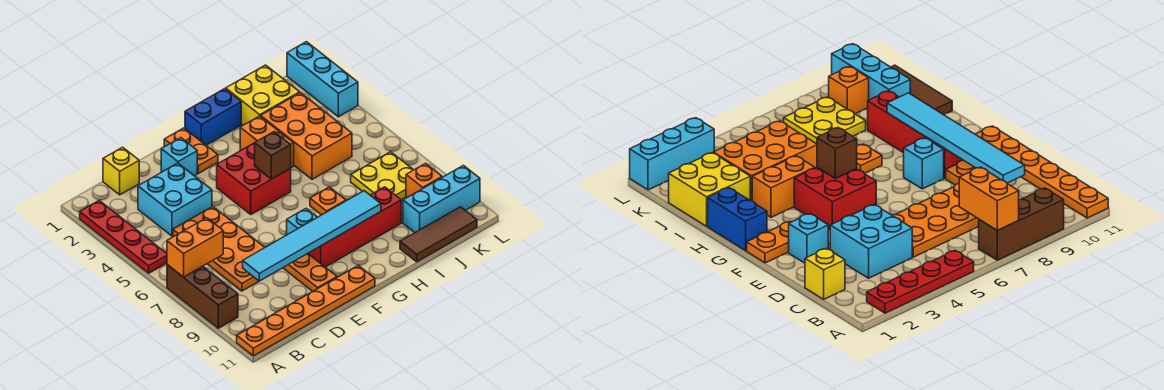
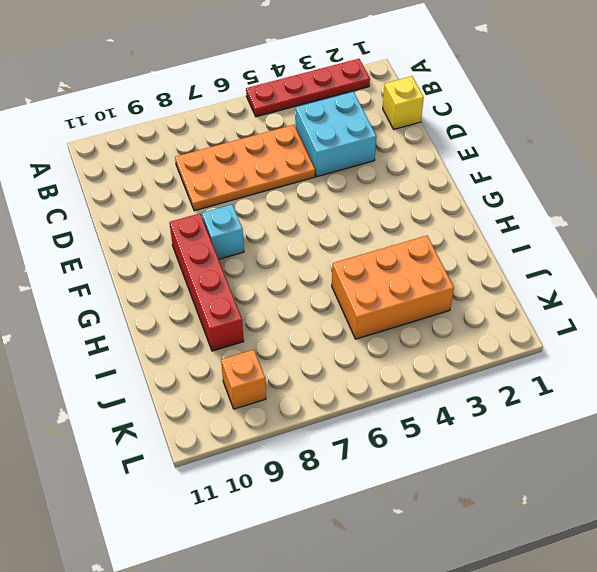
none -> brown 1x3 brick [167,265,238,328]
none -> orange 1x6 plate [237,266,375,356]
none -> cyan 1x1 brick [161,138,197,176]

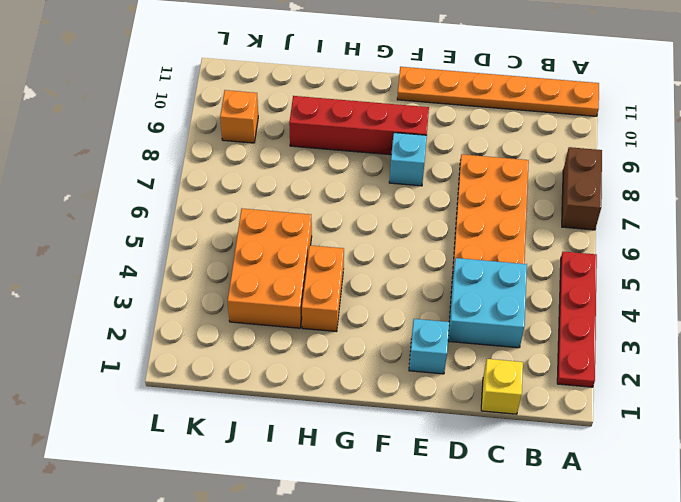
brown 1x2 brick [562,147,602,230] -> brown 1x3 brick [167,265,238,328]
none -> orange 1x2 plate [284,254,337,291]
none -> orange 1x2 plate [164,128,218,173]
none -> red 2x2 brick [217,143,291,214]

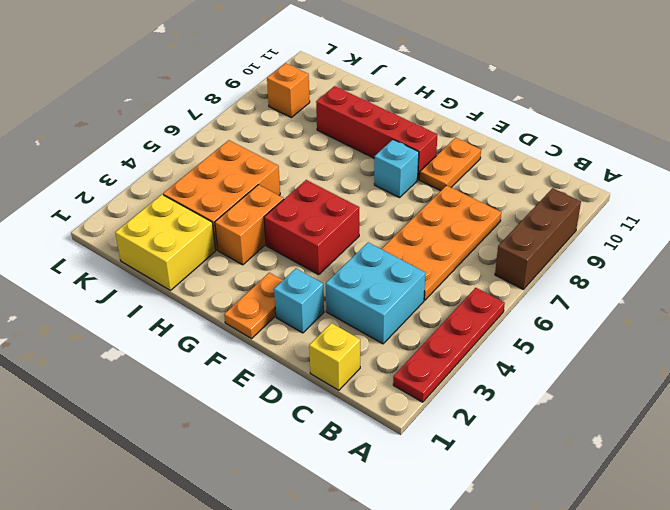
none -> orange 1x6 plate [237,266,375,356]
none -> blue 1x2 brick [185,89,241,145]
none -> orange 1x1 plate [310,187,346,215]

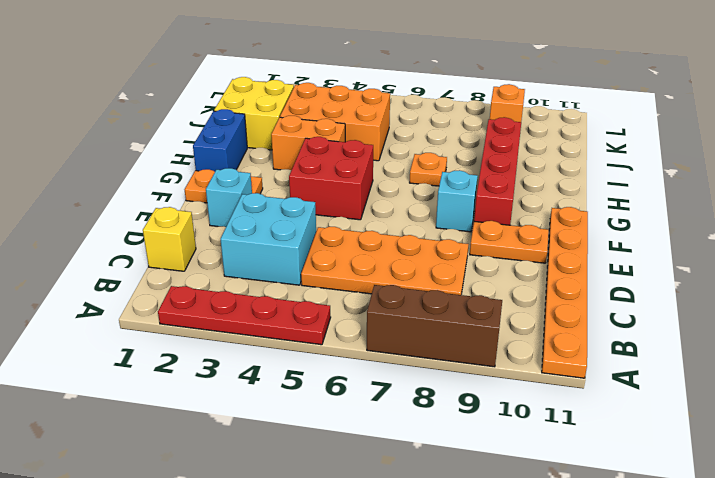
none -> brown 1x3 tile [400,207,477,262]
none -> yellow 2x2 plate [351,152,413,200]
none -> cyan 1x3 brick [403,165,480,233]

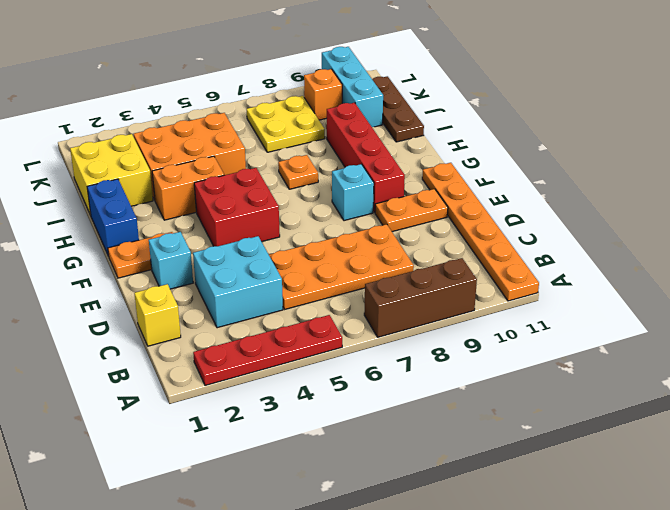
brown 1x3 plate [372,76,424,142] -> brown 1x3 tile [400,207,477,262]
none -> cyan 1x3 brick [287,42,358,117]
none -> orange 1x2 brick [167,218,223,277]
none -> cyan 1x6 tile [243,191,381,281]

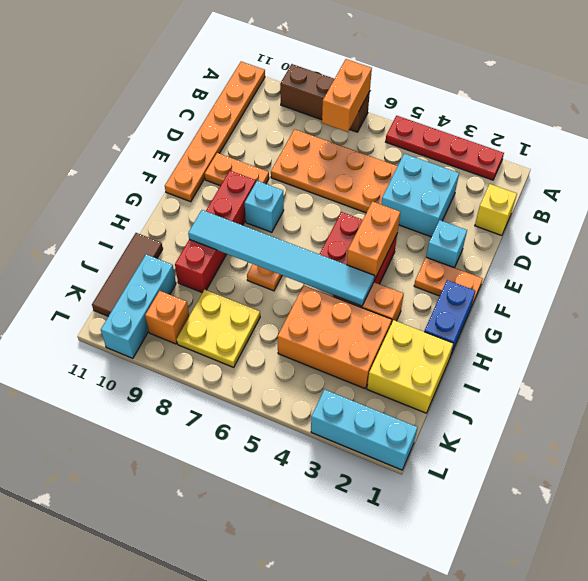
orange 1x2 brick [347,201,400,280] -> none
cyan 1x6 tile [188,210,375,306] -> cyan 1x6 tile turned to [243,191,381,281]
none -> brown 1x1 brick [255,132,291,179]

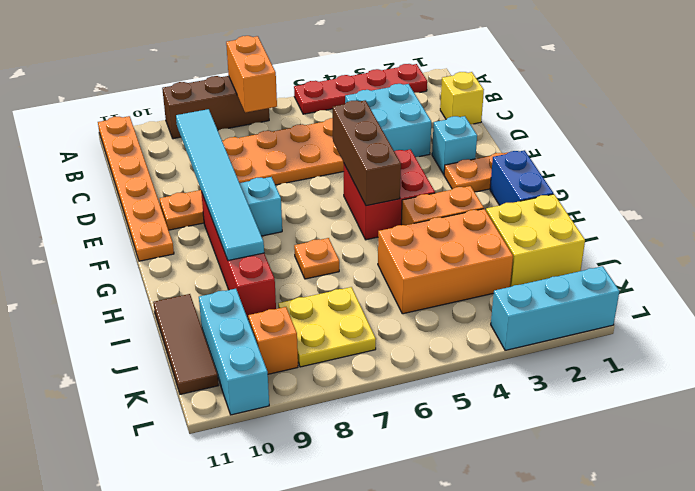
brown 1x3 brick [333,100,401,206] -> brown 1x1 brick [255,132,291,179]

